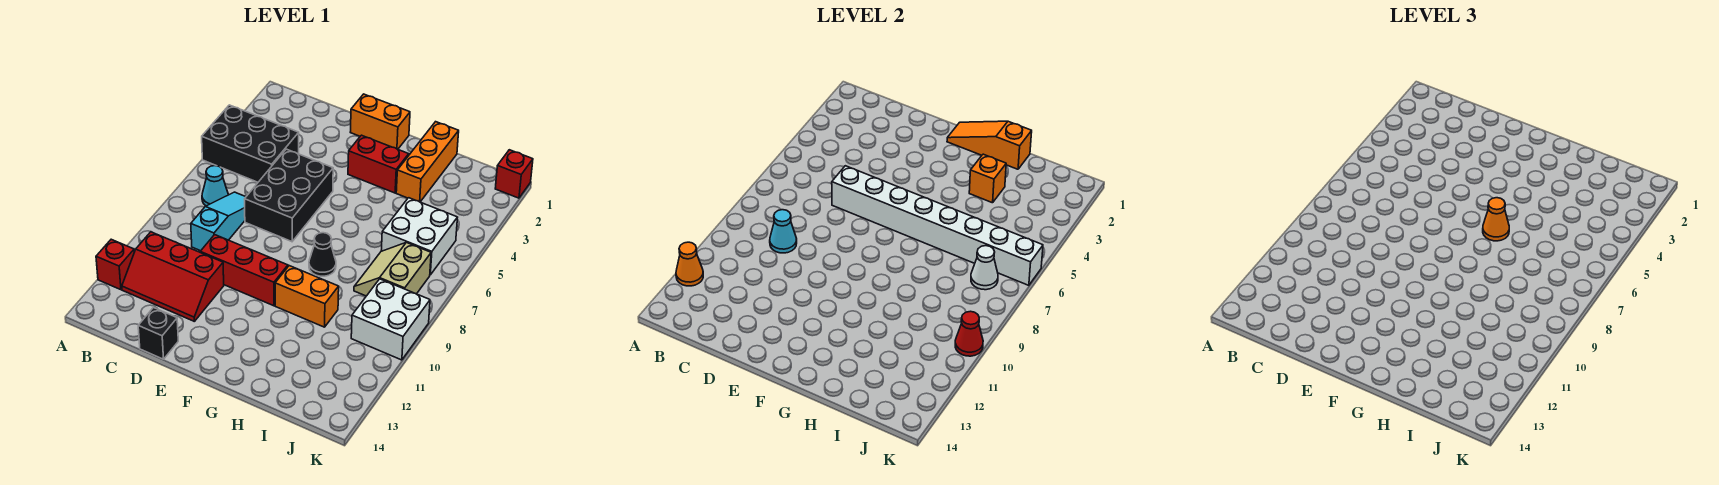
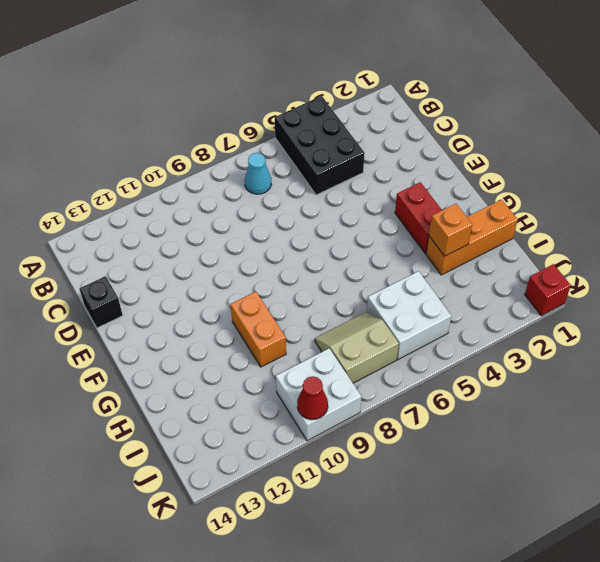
none -> red 1x1 brick [96,239,134,290]
none -> red 2x3 slope [122,232,224,321]
none -> cyan 1x3 slope [191,192,246,251]

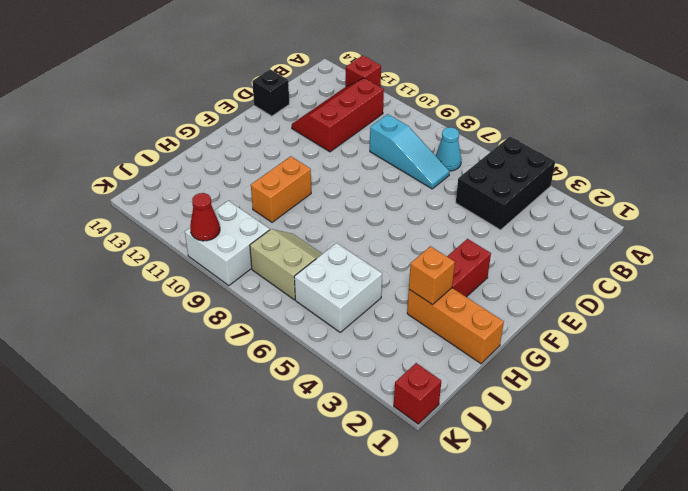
none -> black 2x3 brick [245,149,333,242]
none -> red 1x3 brick [200,235,288,306]
none -> orange 1x2 brick [350,94,410,149]

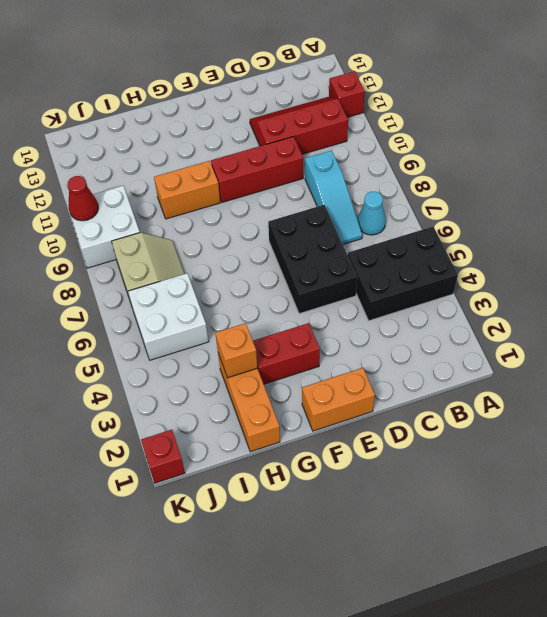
none -> black 1x1 brick [138,308,178,359]
none -> black 1x1 cone [309,233,336,276]
none -> orange 1x1 cone [676,242,703,286]

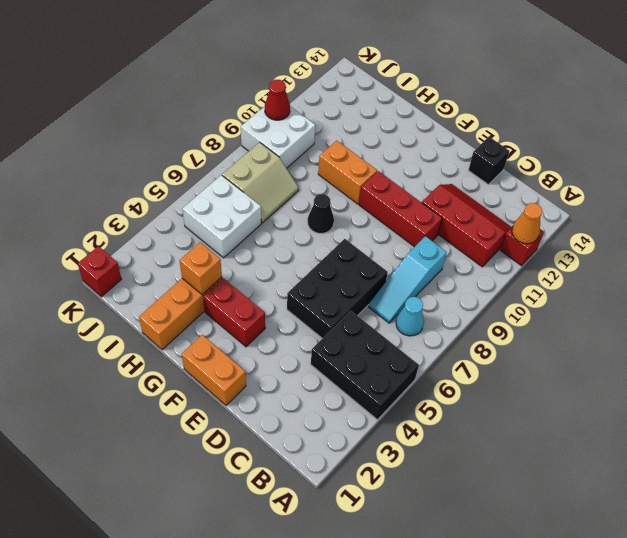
none -> cyan 1x1 cone [770,210,797,253]
none -> white 1x8 brick [832,166,1043,285]
none -> orange 1x3 slope [947,121,1032,169]

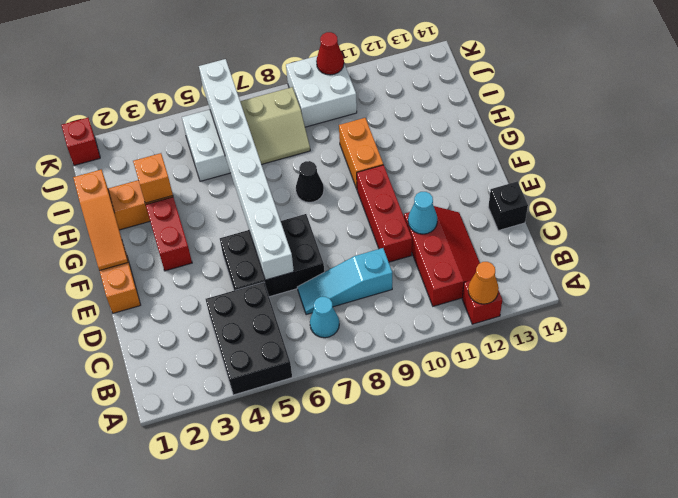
cyan 1x1 cone [408,192,437,234] -> cyan 1x1 cone moved to [770,210,797,253]
none -> white 1x1 cone [971,246,998,290]
none -> orange 1x1 cone [1483,198,1509,241]

